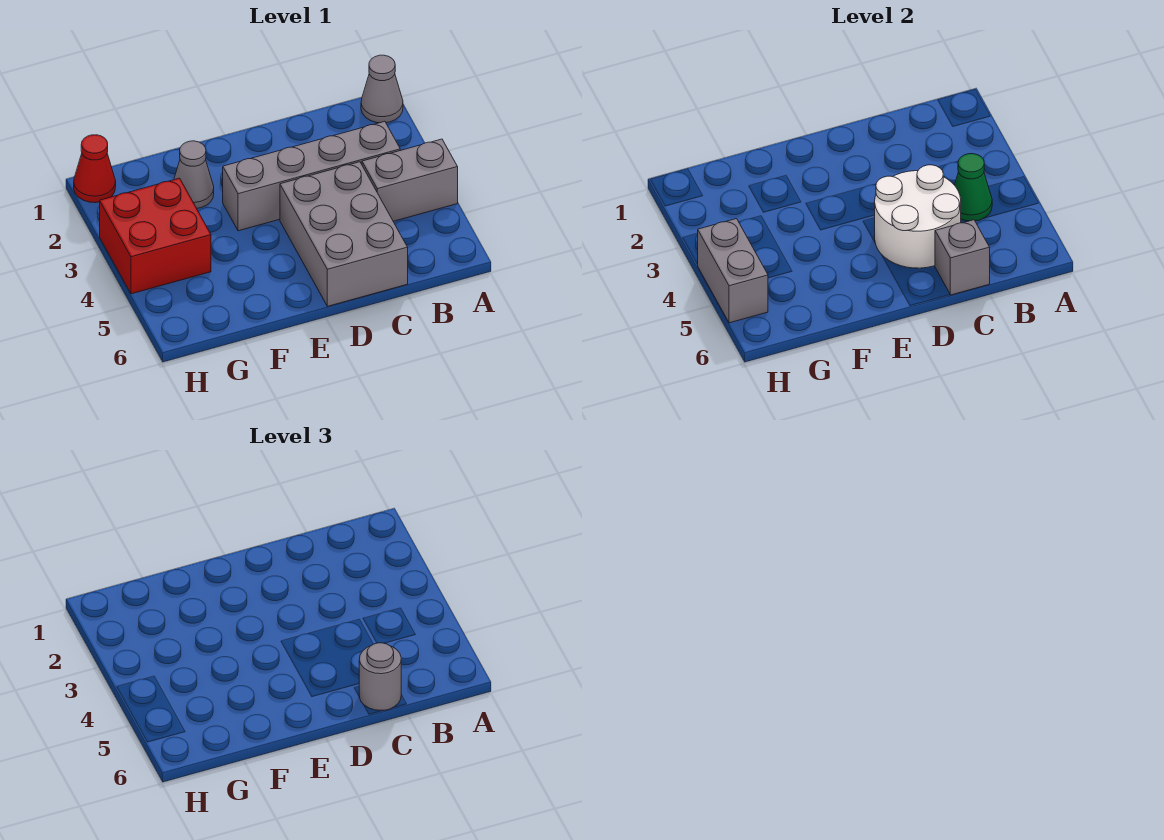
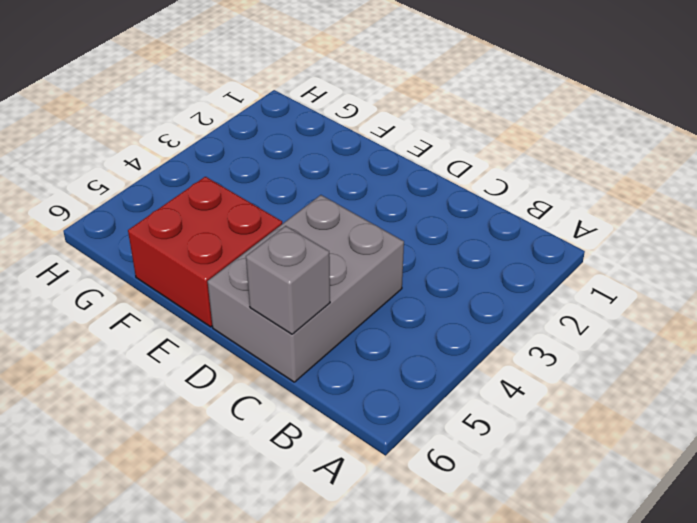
red 2x2 brick [128,177,282,327] -> red 2x2 brick moved to [100,178,211,294]
none -> grey 1x1 cone [361,55,403,123]
none -> grey 1x2 brick [362,139,458,221]
none -> grey 1x4 brick [223,121,400,231]

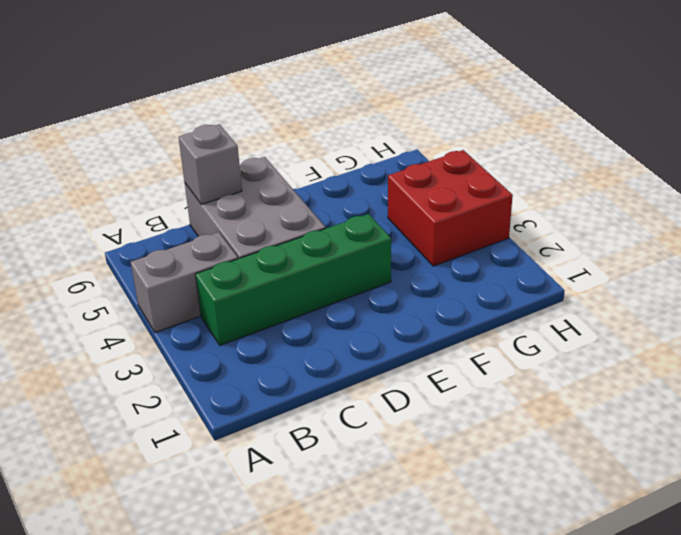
green 1x4 brick [196,214,391,345] -> grey 1x4 brick [223,121,400,231]
none -> grey 1x1 cone [361,55,403,123]
none -> grey 1x1 cone [174,141,214,208]
none -> red 1x1 cone [74,135,116,203]

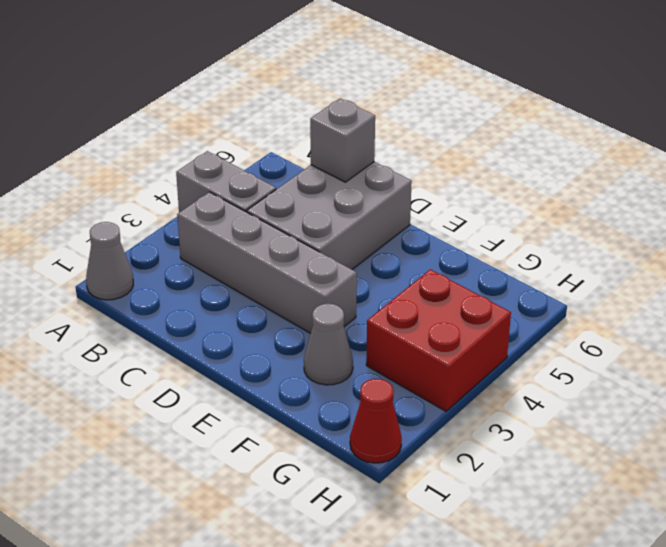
none -> green 1x1 cone [955,154,992,221]
none -> white 2x2 round brick [875,165,961,268]
none -> grey 1x2 brick [698,219,768,323]

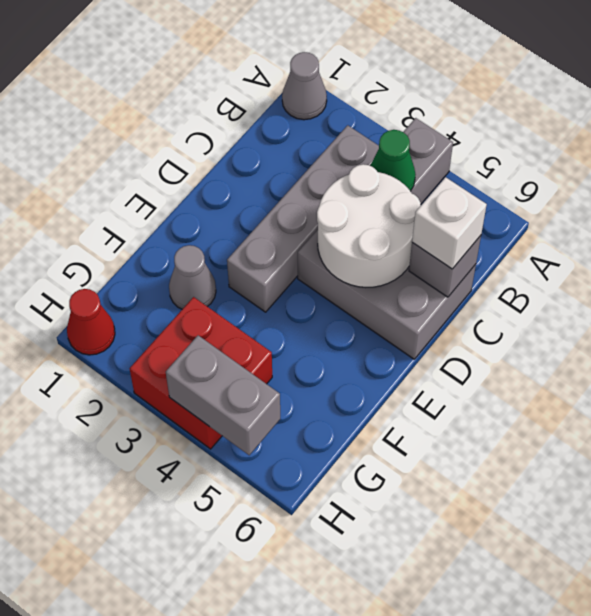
white 1x1 brick [412,177,487,269] -> grey 1x1 round brick [359,643,401,710]

